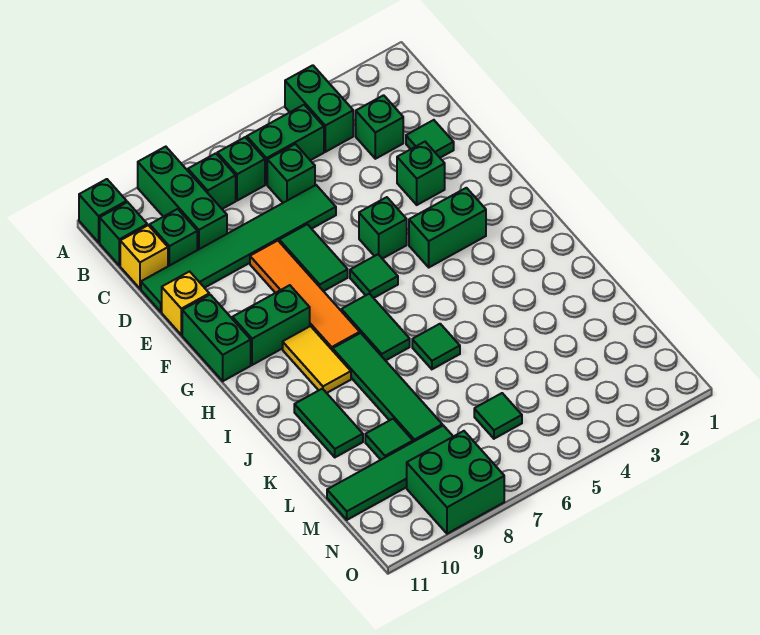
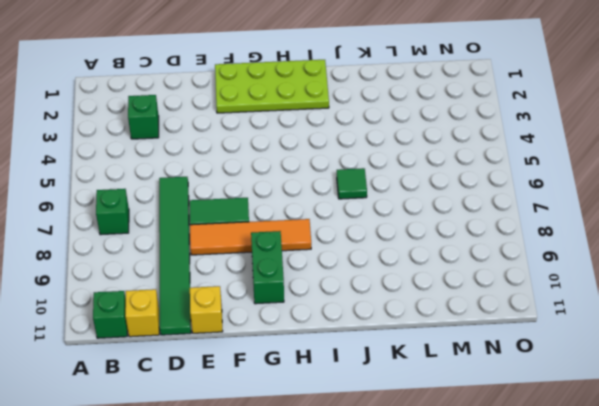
lime 2x4 plate [215,60,329,113] -> none
none -> green 1x2 brick [285,65,353,152]
none -> green 1x3 brick [138,147,227,250]
none -> green 1x1 brick [79,179,127,242]
none -> green 1x2 brick [247,105,324,184]

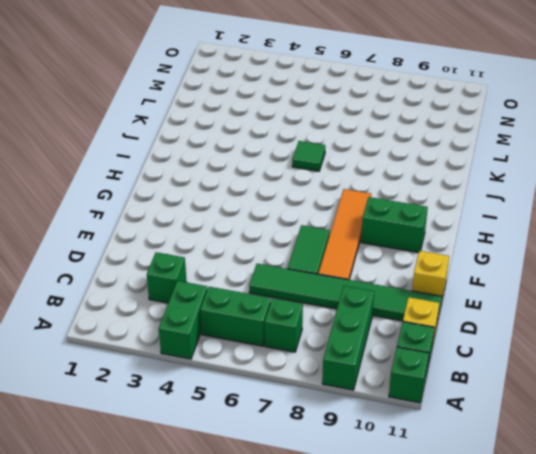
none -> green 1x1 brick [188,153,236,209]
none -> green 1x1 brick [267,144,315,203]
none -> green 1x1 brick [150,209,197,266]
none -> green 1x1 tile [406,120,454,158]

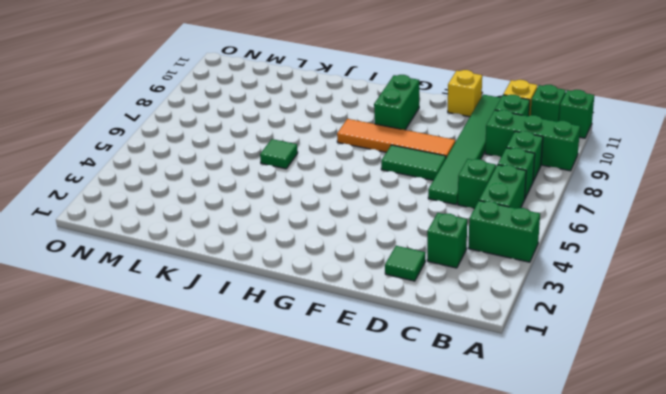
none -> green 1x1 brick [397,142,445,205]
none -> green 1x1 brick [359,197,407,259]
none -> green 1x2 brick [182,295,251,381]
none -> green 1x2 brick [409,188,486,267]

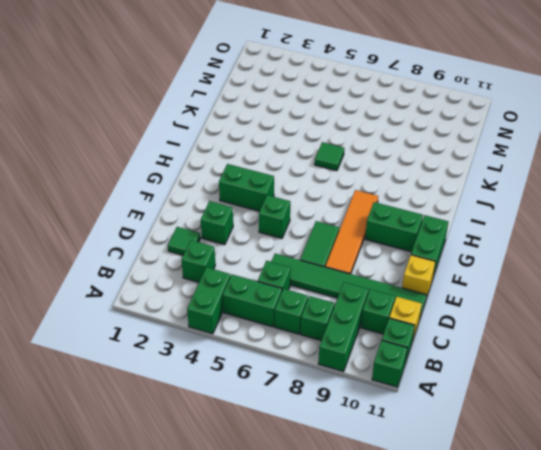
none -> green 1x1 tile [350,254,398,298]
none -> green 1x2 tile [341,294,410,361]
none -> yellow 1x2 tile [283,326,351,393]
none -> green 1x4 tile [333,333,442,442]

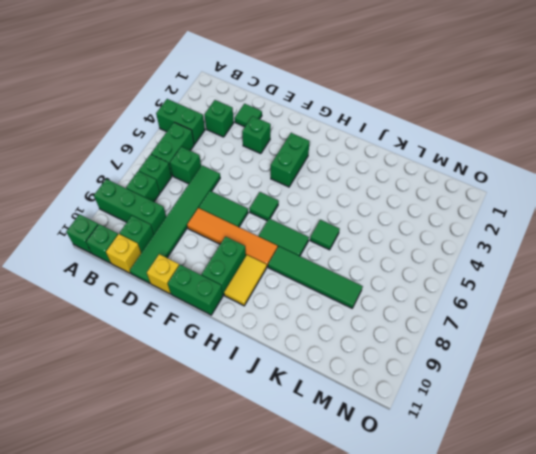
yellow 1x2 tile [224,255,267,306] -> yellow 1x2 tile turned to [283,326,351,393]
none -> green 1x1 brick [359,197,407,259]
none -> green 1x2 tile [294,389,363,457]
none -> green 1x1 tile [365,419,413,460]
none -> green 1x1 tile [474,393,522,439]

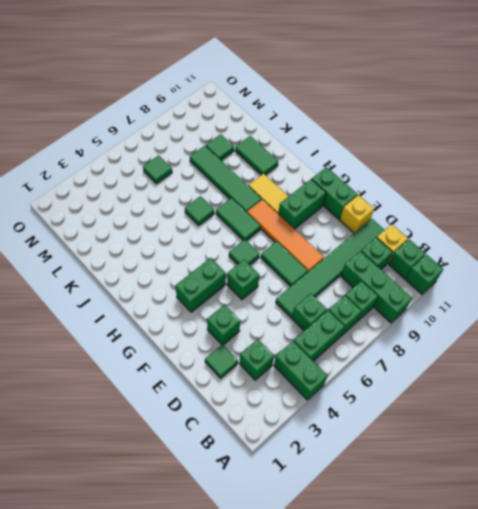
none -> green 1x4 tile [327,426,453,520]
none -> green 2x2 brick [407,431,504,534]

